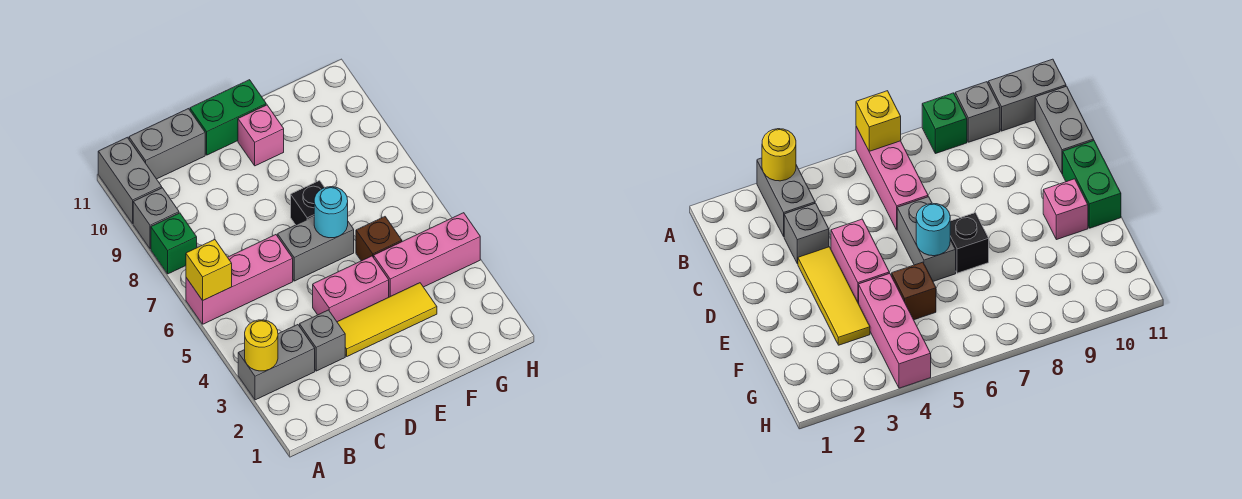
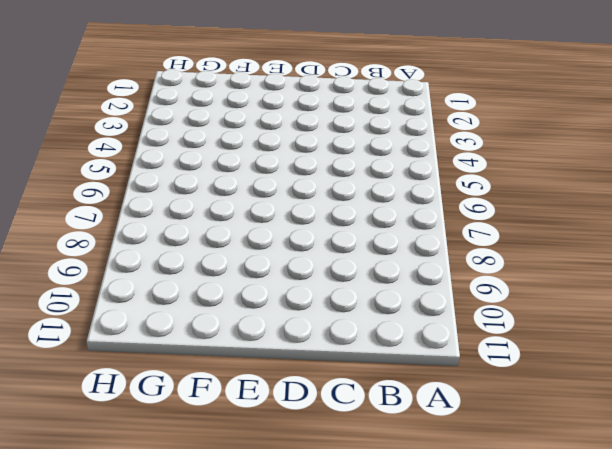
none -> grey 1x2 brick [238,325,315,400]
none -> pink 1x3 brick [186,235,293,324]
none -> green 1x1 brick [151,213,197,274]

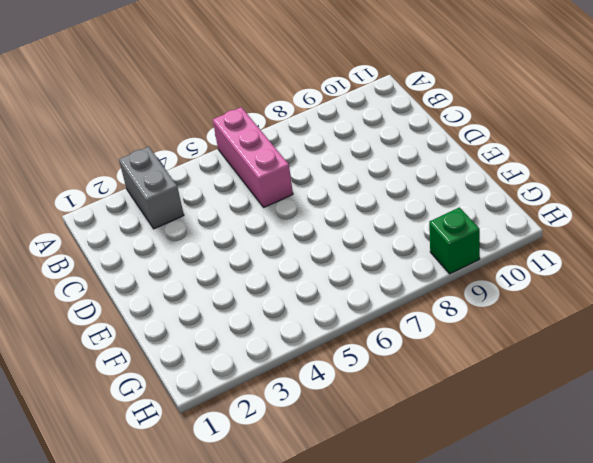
green 1x1 brick [429,207,480,274] -> green 1x1 brick moved to [151,213,197,274]
none -> grey 1x1 brick [133,188,179,249]
none -> grey 1x2 brick [98,137,162,223]
none -> grey 1x2 brick [129,109,205,179]

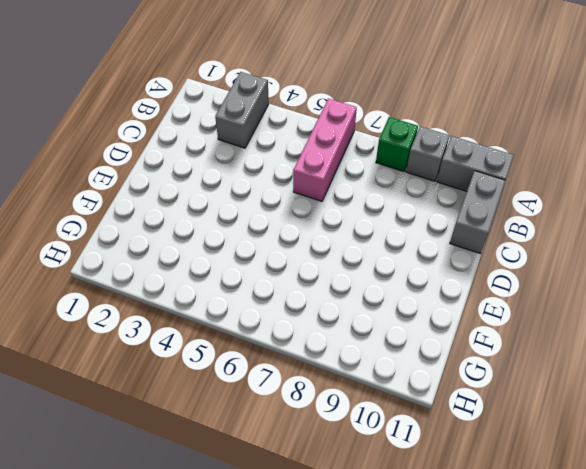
none -> grey 1x1 brick [300,310,345,371]
none -> yellow 1x3 tile [337,283,437,356]
none -> pink 1x2 brick [313,256,389,322]

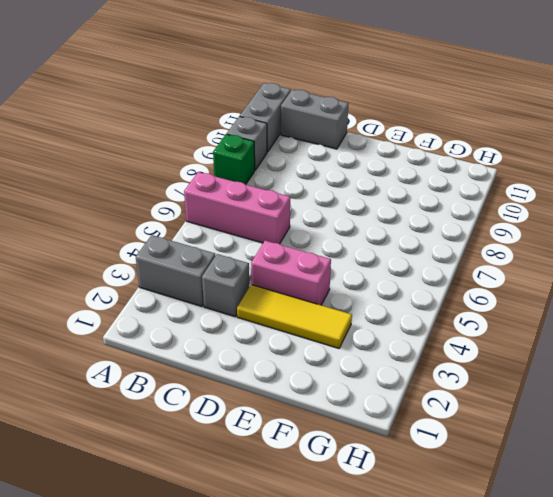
none -> grey 1x2 brick [278,217,354,281]
none -> green 1x2 brick [190,80,266,155]
none -> black 1x1 brick [291,181,325,225]

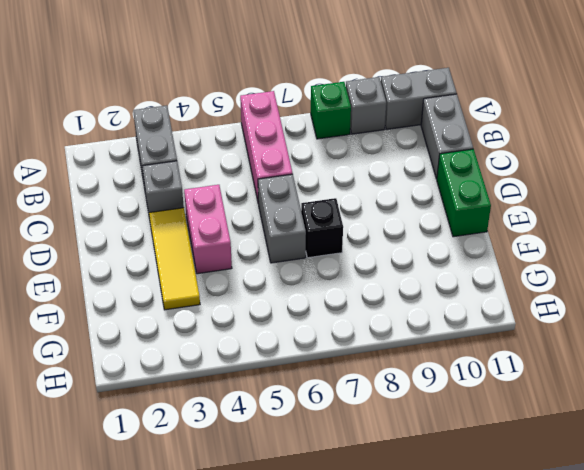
none -> pink 1x1 brick [238,105,284,166]
none -> pink 1x3 brick [374,213,480,297]
none -> brown 1x1 brick [356,217,402,261]

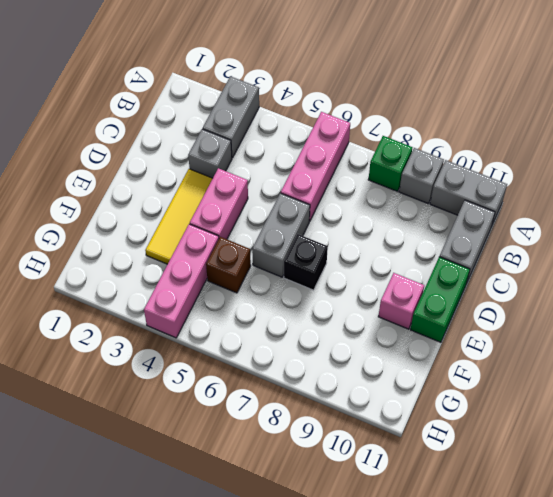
none -> yellow 1x1 round brick [245,320,278,371]
none -> yellow 1x1 brick [186,240,232,300]
none -> cyan 1x1 round brick [314,187,348,238]

